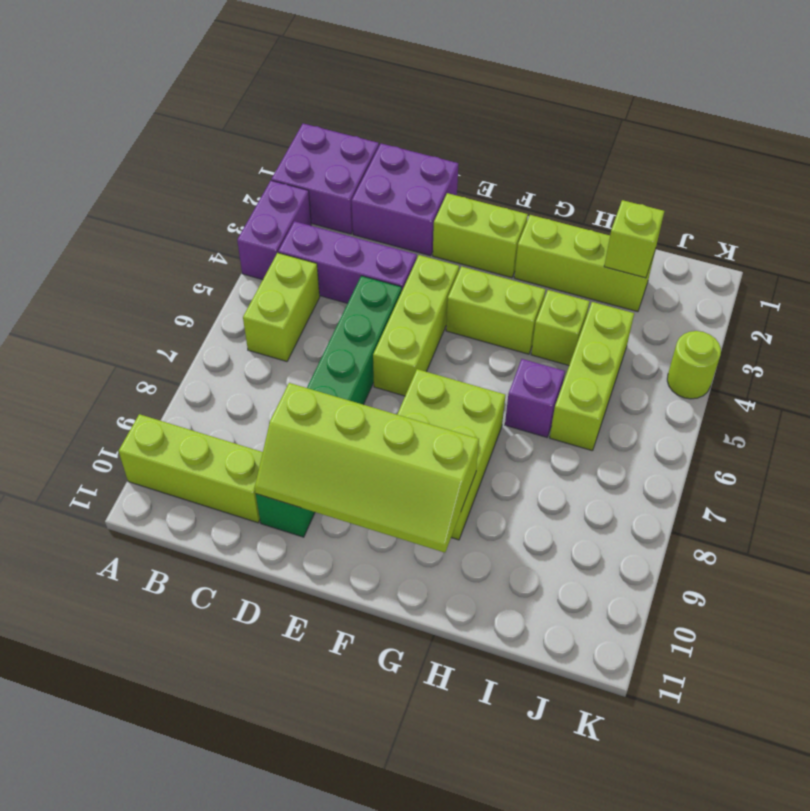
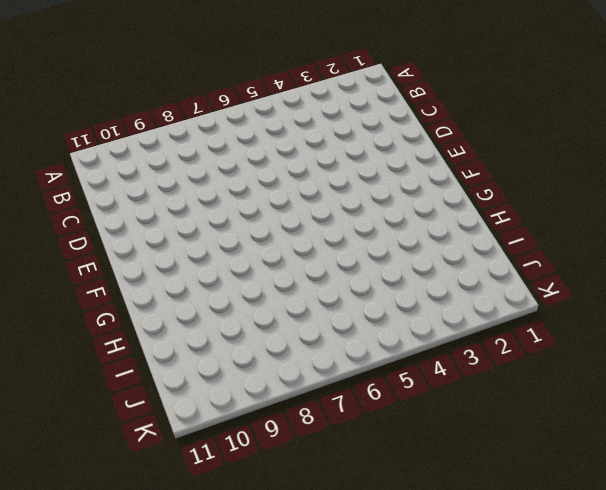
none -> purple 2x2 brick [272,124,379,234]
none -> purple 1x2 brick [237,180,311,280]
none -> lime 1x3 brick [119,414,263,523]

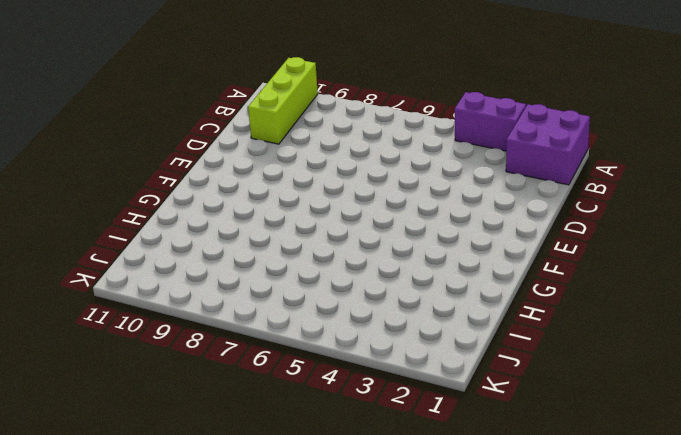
none -> purple 1x3 brick [278,221,417,303]
none -> lime 1x2 brick [243,253,320,361]
none -> purple 2x2 brick [352,144,458,256]

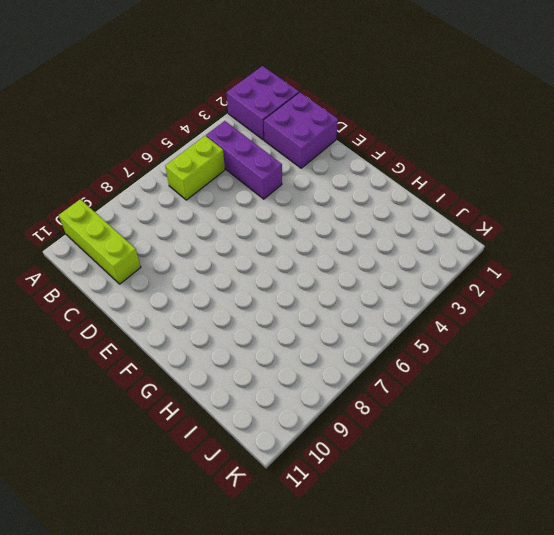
none -> purple 1x2 brick [237,180,311,280]
none -> green 1x6 brick [256,276,402,537]
none -> lime 1x2 brick [433,193,528,278]

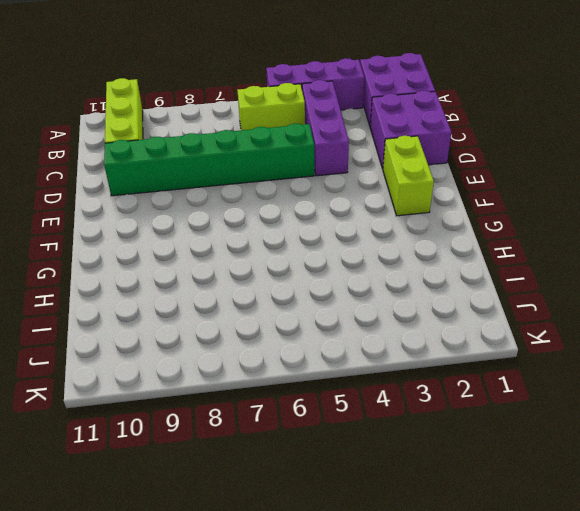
purple 1x3 brick [266,58,364,110] -> purple 1x2 brick [237,180,311,280]
none -> lime 1x3 brick [373,255,459,396]
none -> lime 1x2 brick [446,266,546,354]
none -> lime 2x3 brick [397,369,505,540]

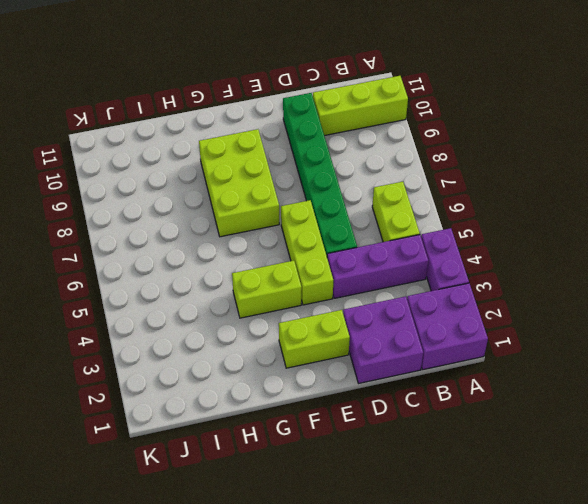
none -> lime 1x3 brick [514,215,655,312]
none -> lime 1x1 brick [531,290,590,365]
none -> purple 1x1 brick [505,359,565,437]

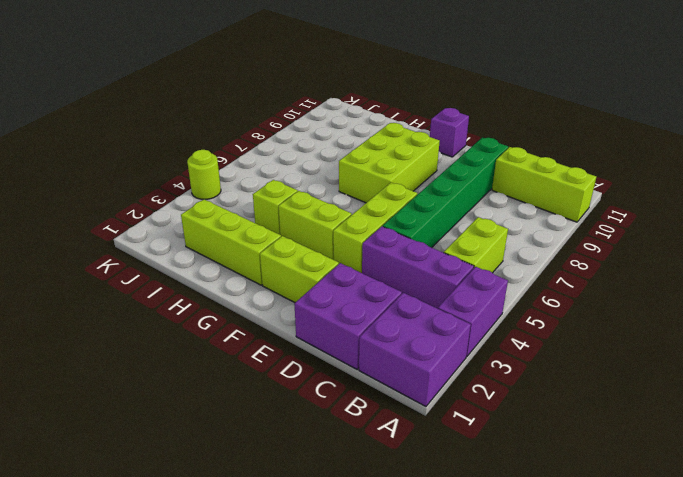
purple 1x1 brick [430,108,469,157] -> purple 1x1 brick moved to [505,359,565,437]
none -> lime 1x3 brick [550,302,634,451]
none -> lime 2x4 slope [255,383,479,553]
none -> lime 1x1 brick [604,200,664,278]

